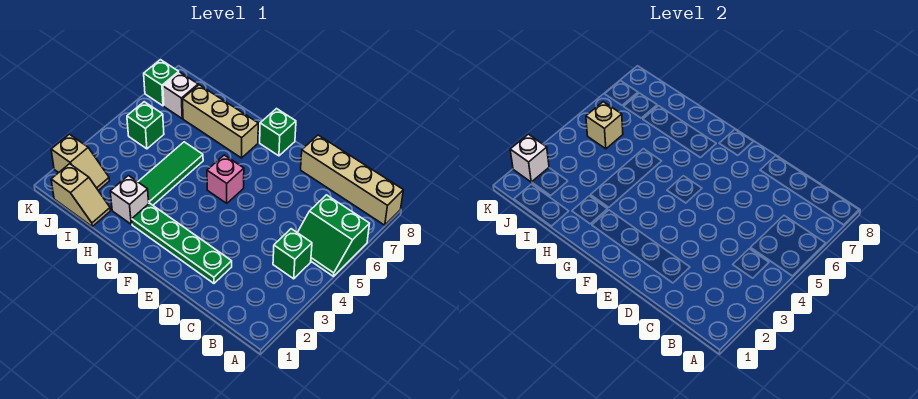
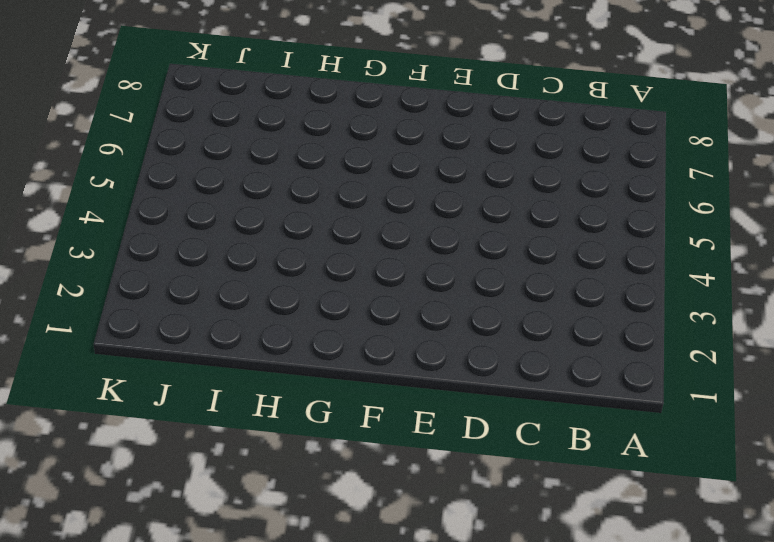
none -> green 2x2 slope [297,195,370,276]
none -> tan 1x4 brick [301,135,403,225]
none -> green 1x1 brick [273,229,312,279]

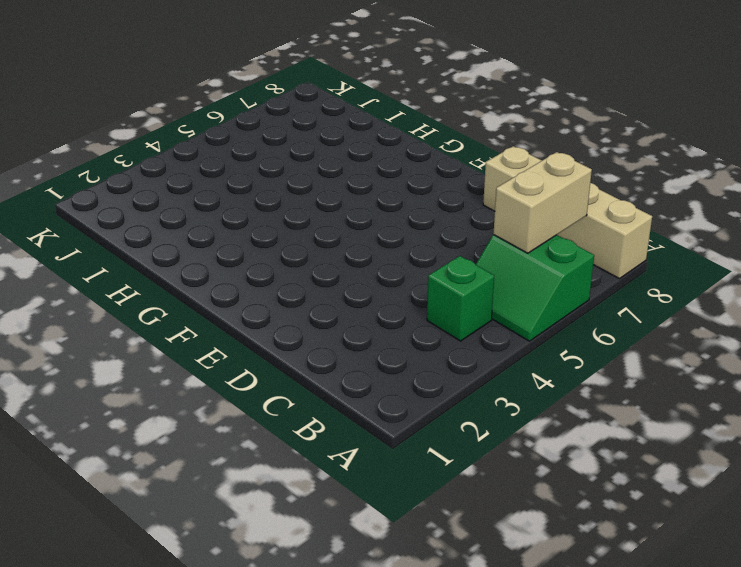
tan 1x2 brick [493,152,592,253] -> none
none -> green 1x4 plate [132,203,232,283]
none -> pink 1x1 brick [207,155,244,203]
none -> green 1x1 brick [260,109,296,156]

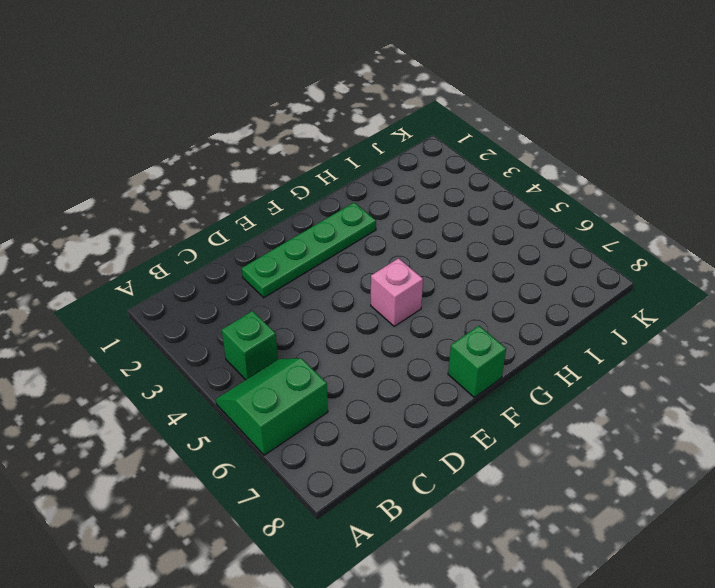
none -> tan 1x4 brick [301,135,403,225]
none -> tan 1x3 brick [182,85,258,158]
none -> white 1x1 brick [110,176,149,224]

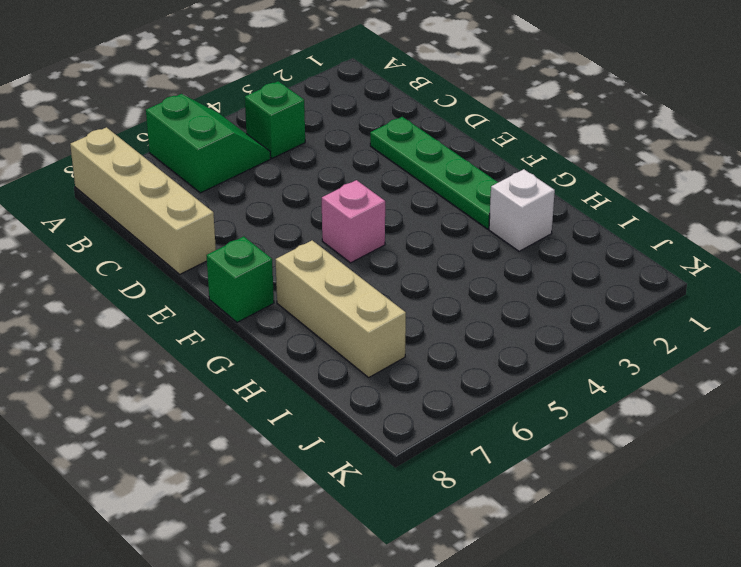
none -> green 1x3 tile [138,142,203,205]
none -> tan 1x2 slope [51,164,110,226]
none -> tan 1x2 slope [51,134,109,190]

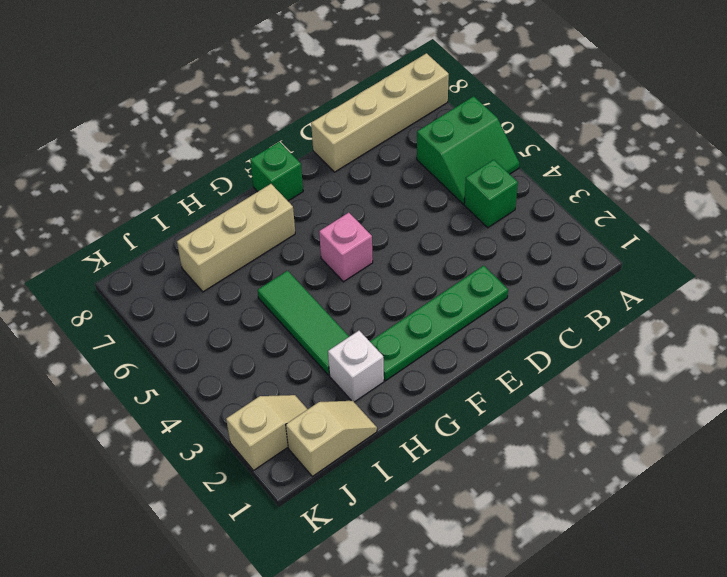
none -> green 1x1 brick [127,102,164,149]
none -> white 1x1 brick [163,72,198,118]
none -> green 1x1 brick [144,60,179,106]

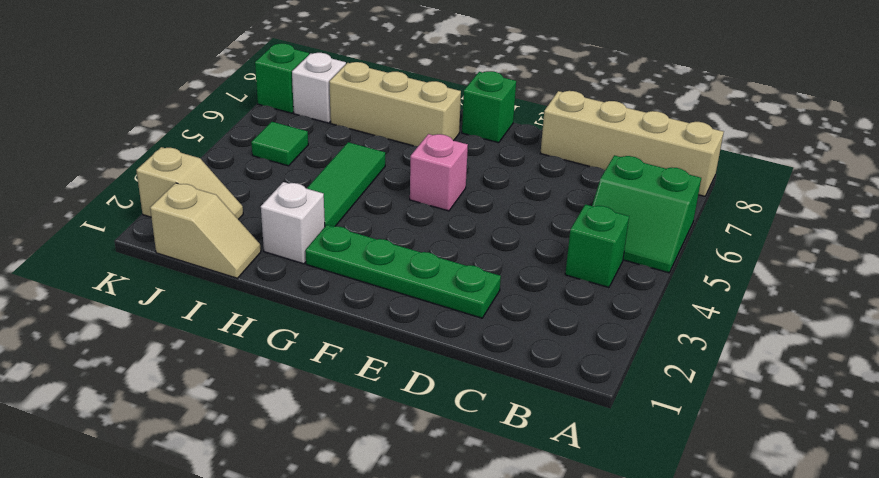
green 1x1 tile [251,122,308,166] -> green 1x1 brick [127,102,164,149]
none -> tan 1x1 brick [586,102,623,149]
none -> white 1x1 brick [510,134,549,182]

